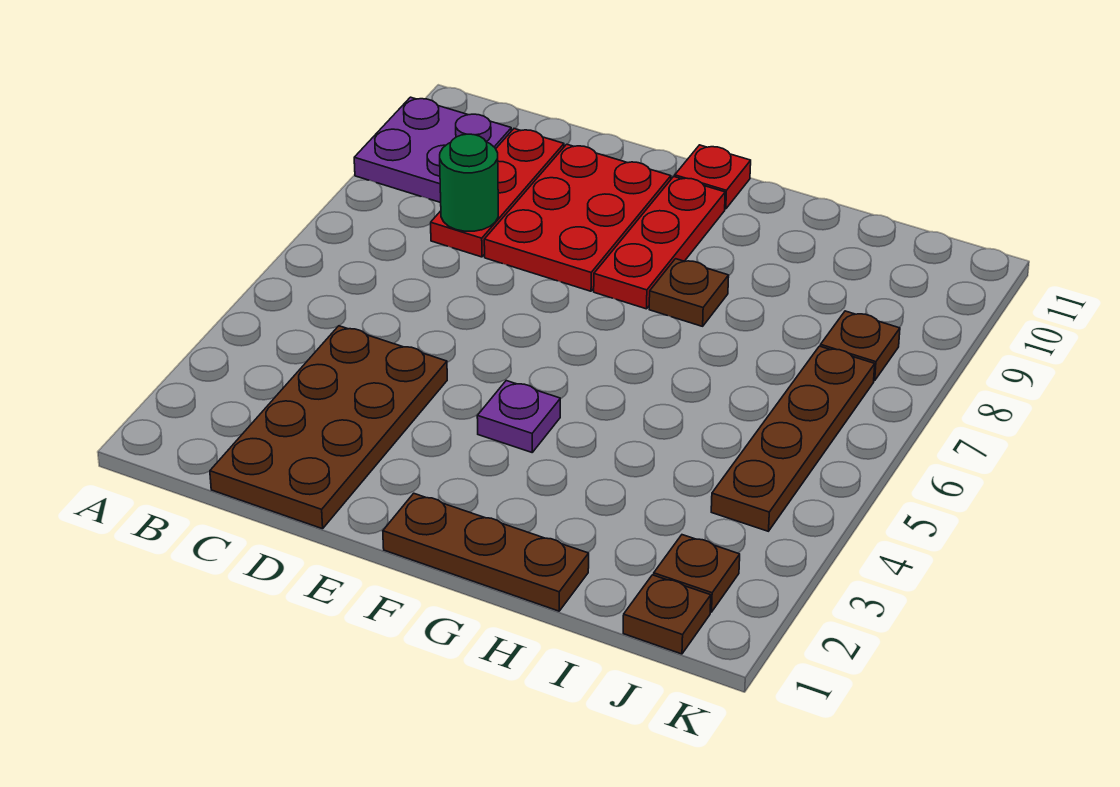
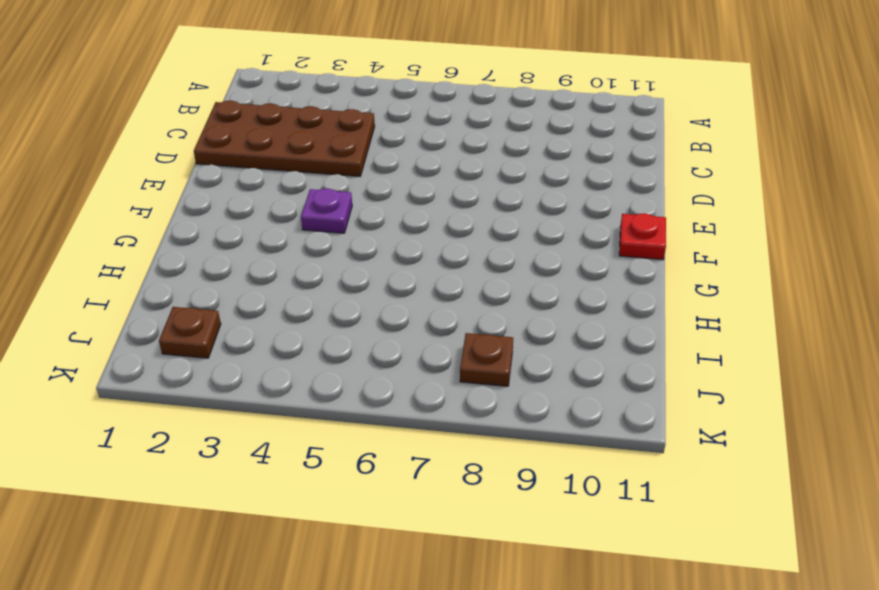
none -> purple 2x2 plate [354,97,511,203]
none -> red 1x3 plate [431,129,564,257]
none -> red 2x3 plate [484,144,671,291]

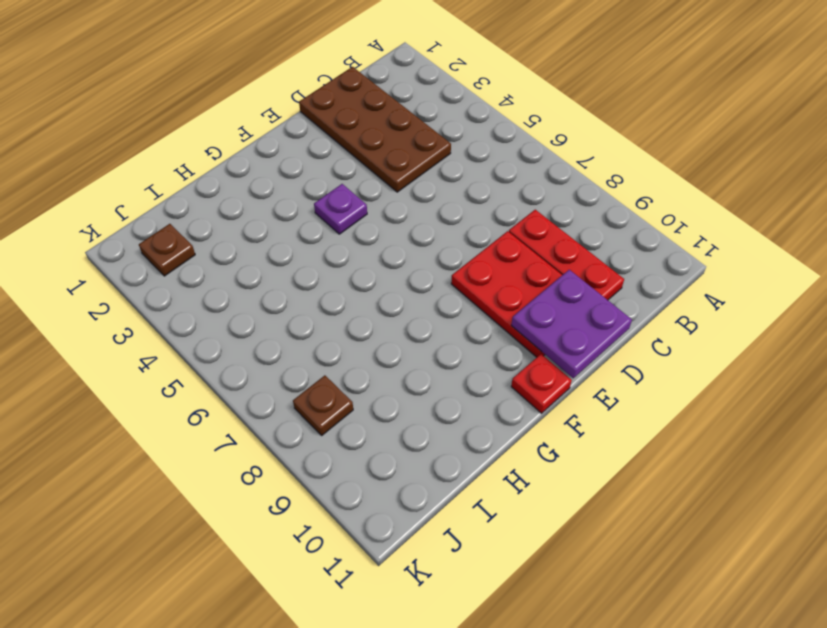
purple 2x2 plate [511,270,632,378] -> purple 2x2 plate moved to [354,97,511,203]
none -> brown 1x3 plate [383,493,589,611]
none -> red 1x3 plate [594,177,725,309]
none -> brown 1x1 plate [649,259,729,326]

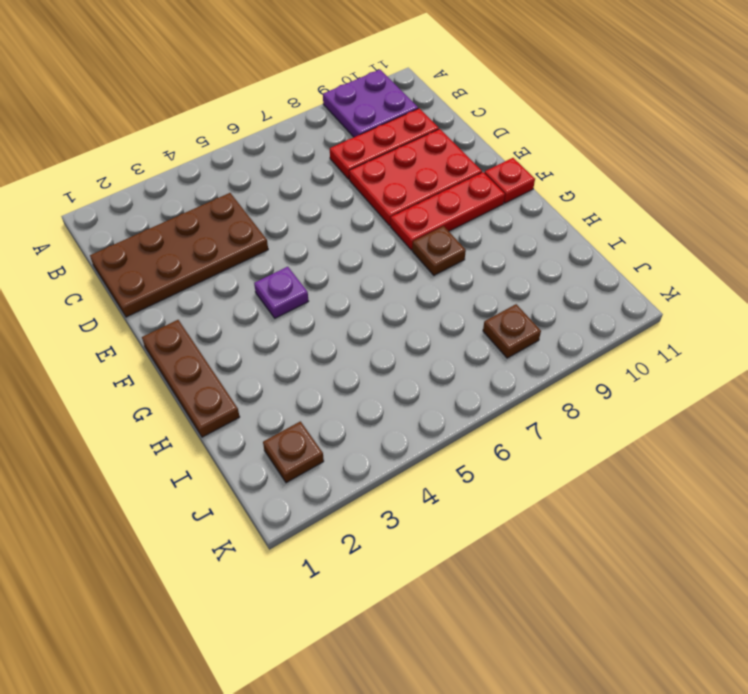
none -> brown 1x1 plate [623,575,711,654]
none -> brown 1x4 plate [711,346,875,531]
none -> green 1x1 round brick [440,134,498,231]

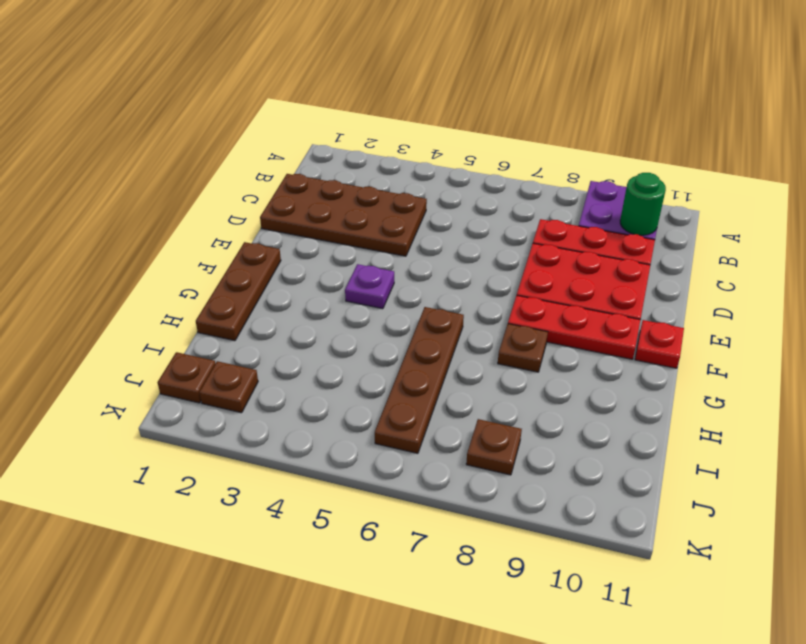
green 1x1 round brick [620,173,666,235] -> green 1x1 round brick moved to [440,134,498,231]
brown 1x4 plate [375,307,464,453] -> brown 1x4 plate turned to [711,346,875,531]

